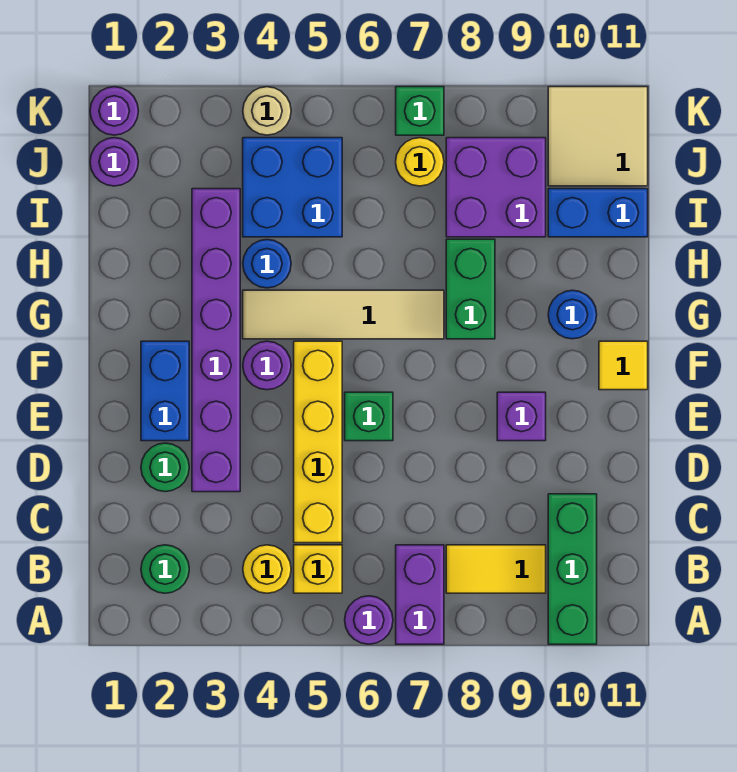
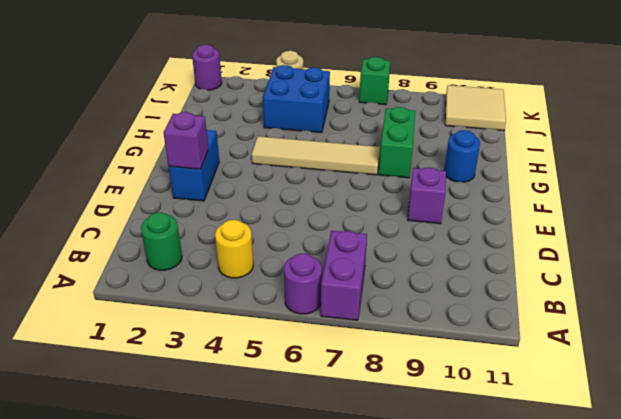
purple 1x1 brick [164,112,208,169] -> none
none -> green 1x3 brick [548,494,597,644]
none -> yellow 1x1 brick [294,545,342,593]
none -> yellow 1x2 tile [446,545,546,593]

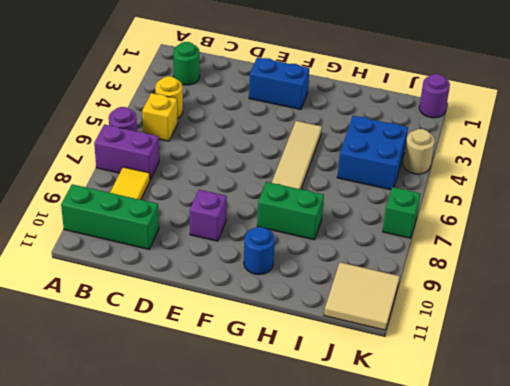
none -> yellow 1x4 brick [294,341,342,543]
none -> green 1x1 round brick [141,443,189,492]
none -> purple 1x6 brick [192,189,240,492]

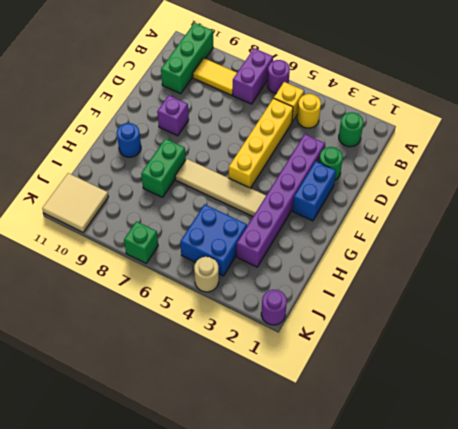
none -> green 1x1 brick [345,392,393,441]
none -> purple 1x1 round brick [243,341,291,390]
none -> yellow 1x1 tile [599,341,648,390]

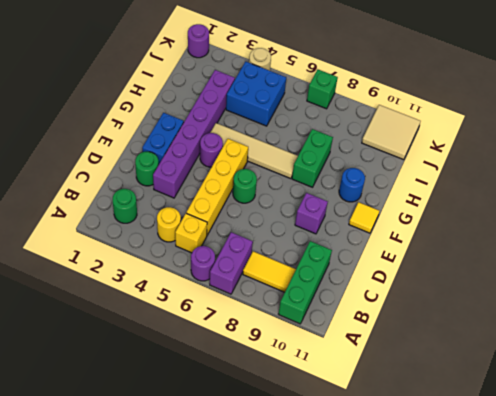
green 1x1 round brick [233,169,257,203] -> green 1x1 brick [345,392,393,441]
none -> blue 1x1 round brick [243,240,291,288]
none -> purple 2x2 brick [446,138,546,237]
none -> blue 1x2 brick [548,189,648,237]

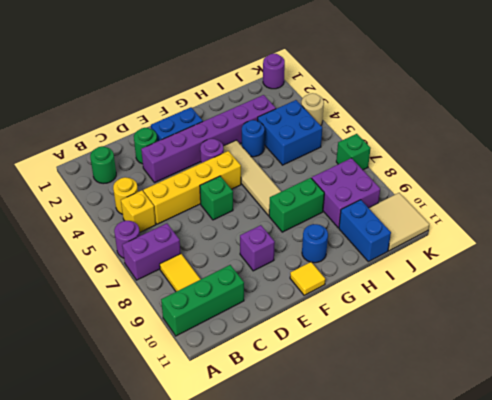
none -> purple 1x1 round brick [90,138,138,186]
none -> yellow 1x1 round brick [396,138,444,186]

